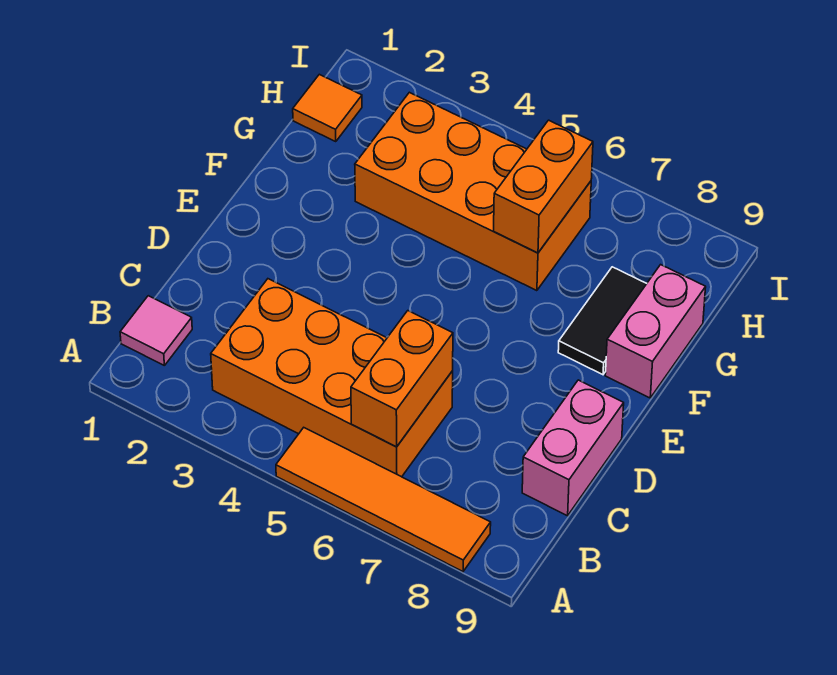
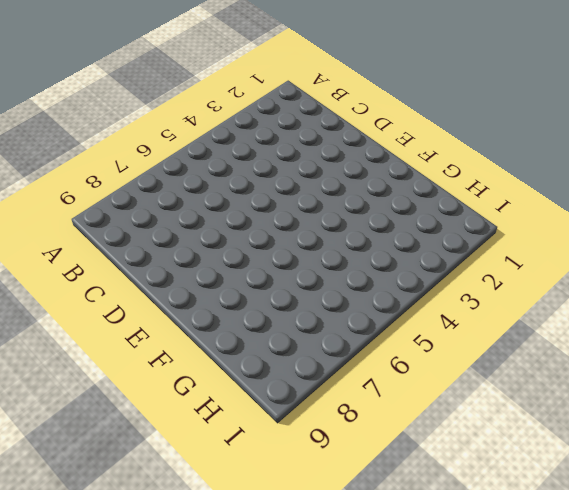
none -> orange 1x4 tile [276,428,491,572]
none -> pink 1x1 tile [120,296,192,365]

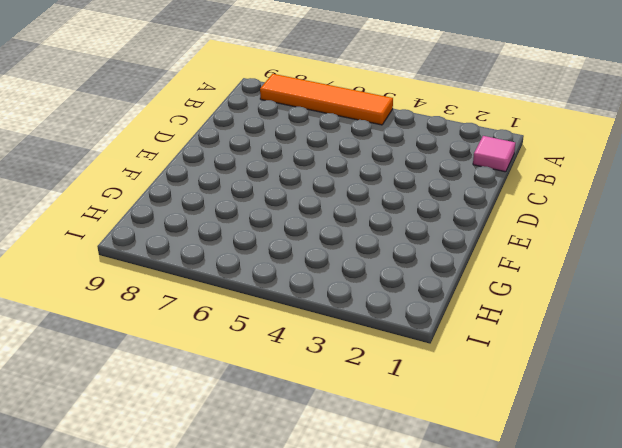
none -> orange 2x4 brick [211,279,453,477]
none -> pink 1x2 brick [522,380,624,516]

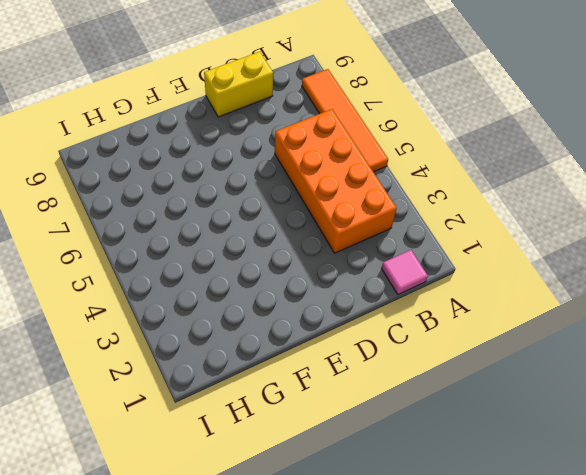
yellow 1x2 brick [204,52,273,117] -> pink 1x2 brick [522,380,624,516]
none -> black 1x2 tile [558,267,647,375]
none -> pink 1x2 brick [605,265,706,398]

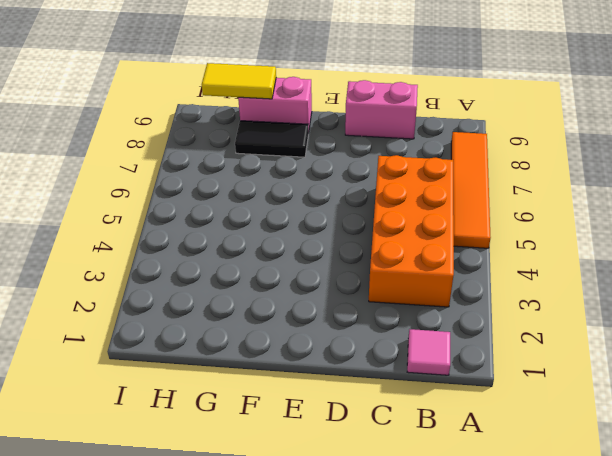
yellow 1x2 tile [202,63,276,99] -> none
none -> orange 2x4 brick [355,92,591,291]
none -> orange 1x1 tile [293,74,362,141]

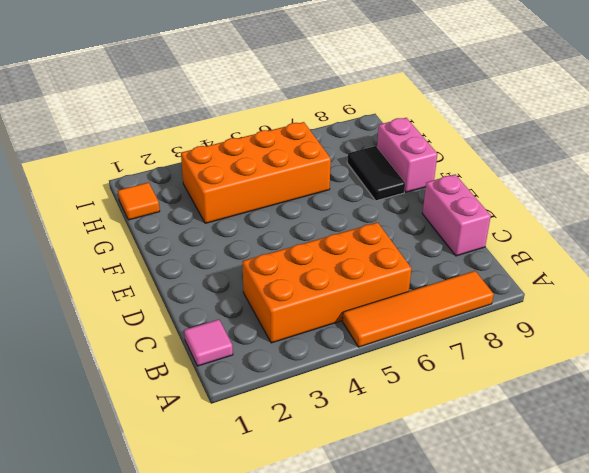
none -> orange 1x2 brick [351,311,453,447]
none -> orange 1x2 brick [494,120,593,253]

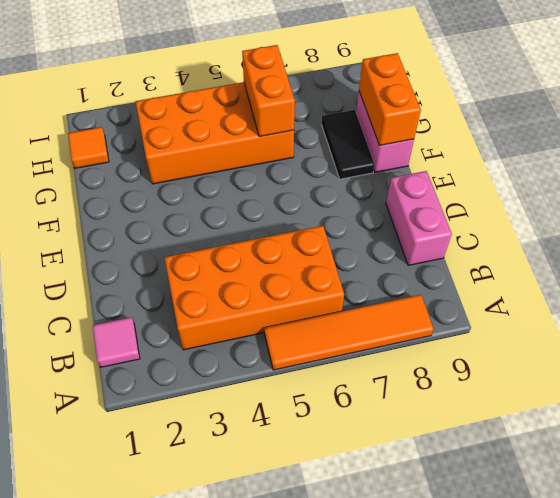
orange 1x2 brick [359,53,421,146] -> orange 1x2 brick moved to [351,311,453,447]

